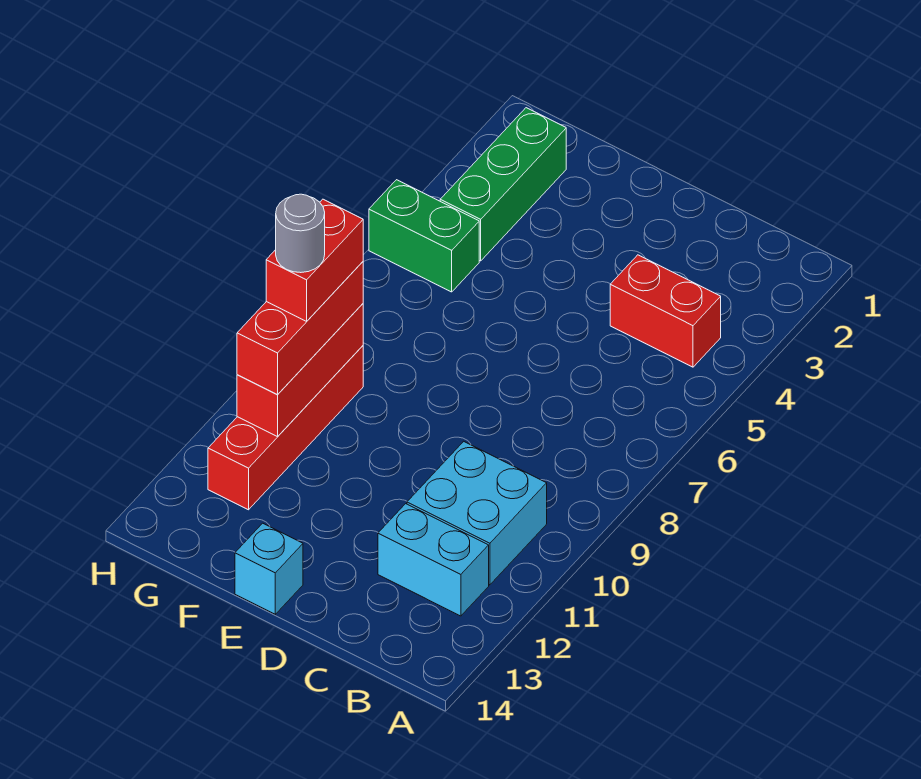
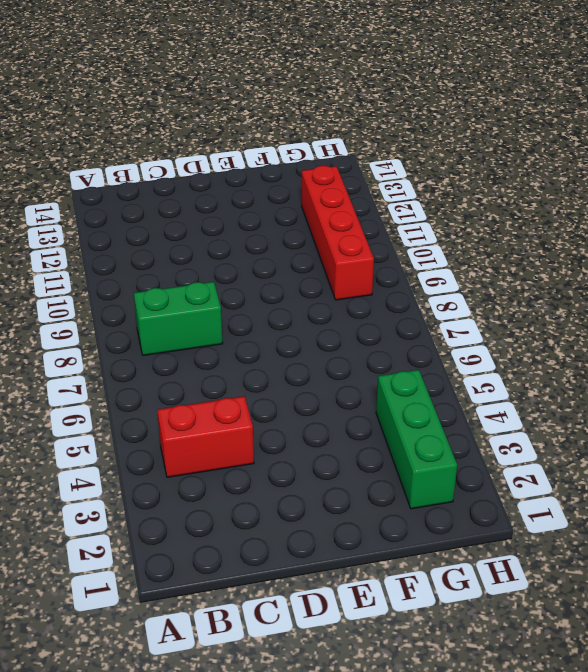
green 1x2 brick [134,282,223,355] -> green 1x2 brick moved to [369,180,479,292]
none -> cyan 2x2 brick [407,441,547,585]
none -> cyan 1x2 brick [378,504,489,616]

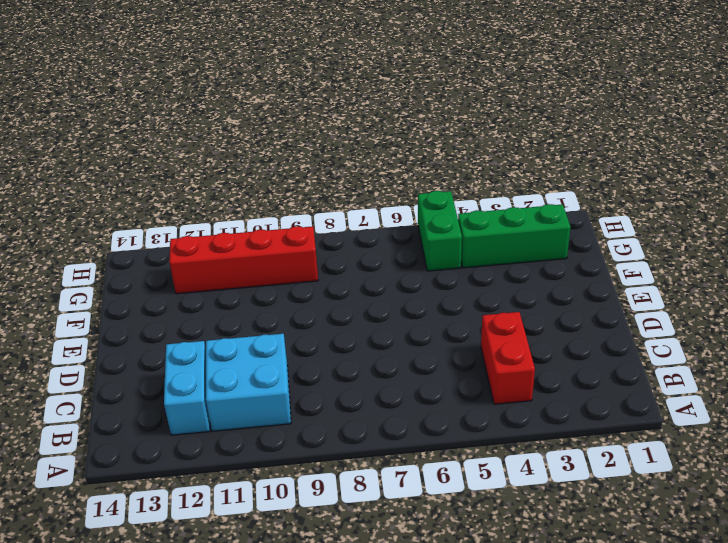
none -> cyan 1x1 brick [235,523,303,614]
none -> red 1x3 brick [237,304,363,437]

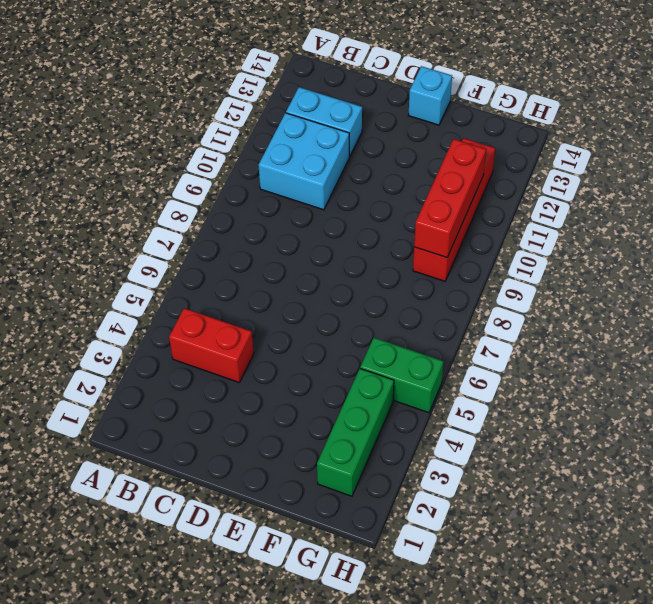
none -> red 1x3 brick [237,262,363,395]
none -> red 1x2 brick [266,199,363,321]

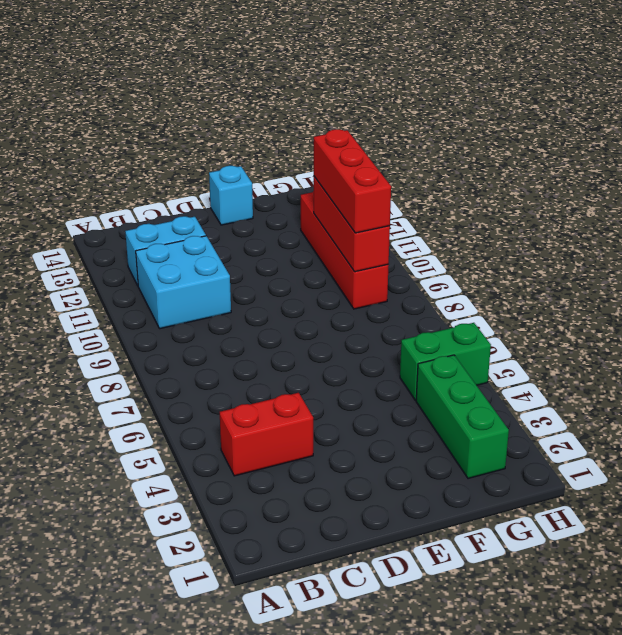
none -> red 1x2 brick [266,199,363,321]
none -> grey 1x1 round brick [276,194,325,273]

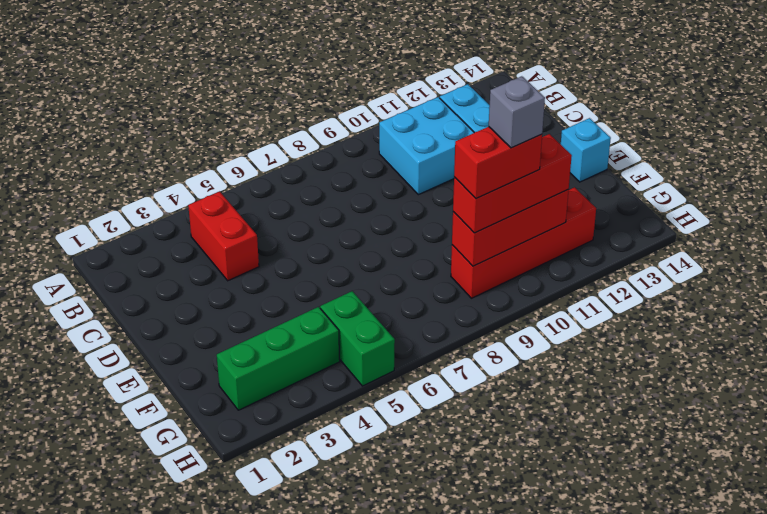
grey 1x1 brick [489,76,545,148] -> grey 1x1 round brick [276,194,325,273]

